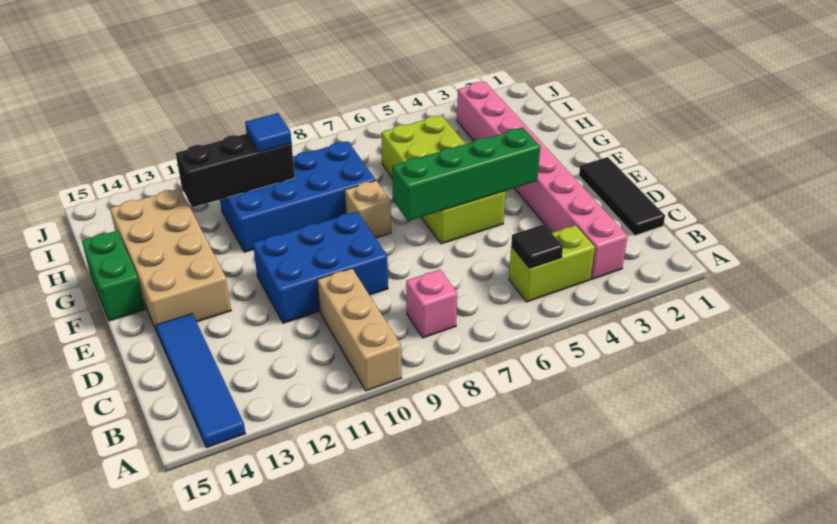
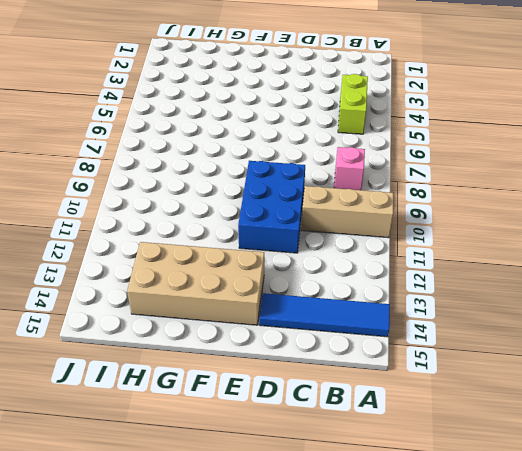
none -> pink 1x8 brick [457,82,628,279]
none -> black 1x3 tile [579,157,665,235]
none -> lime 2x4 brick [381,115,505,244]

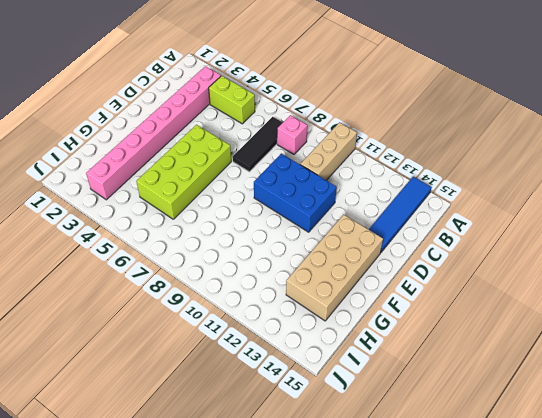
black 1x3 tile [233,117,283,172] -> black 1x3 tile moved to [579,157,665,235]
none -> tan 1x1 brick [345,181,391,238]
none -> green 1x2 brick [82,231,145,321]
none -> blue 2x4 brick [220,141,376,252]

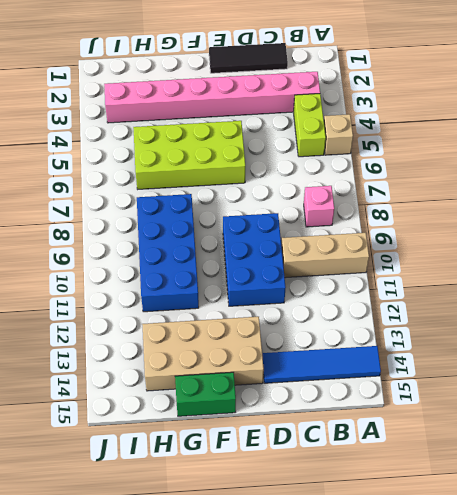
tan 1x1 brick [324,114,353,155] -> tan 1x1 brick moved to [345,181,391,238]
none -> black 1x1 tile [511,224,563,268]
none -> green 1x4 brick [392,128,540,221]
none -> black 1x3 brick [176,134,295,207]

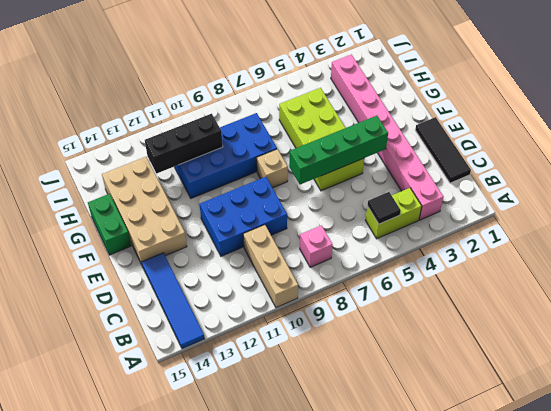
none -> blue 1x1 tile [245,113,292,152]

